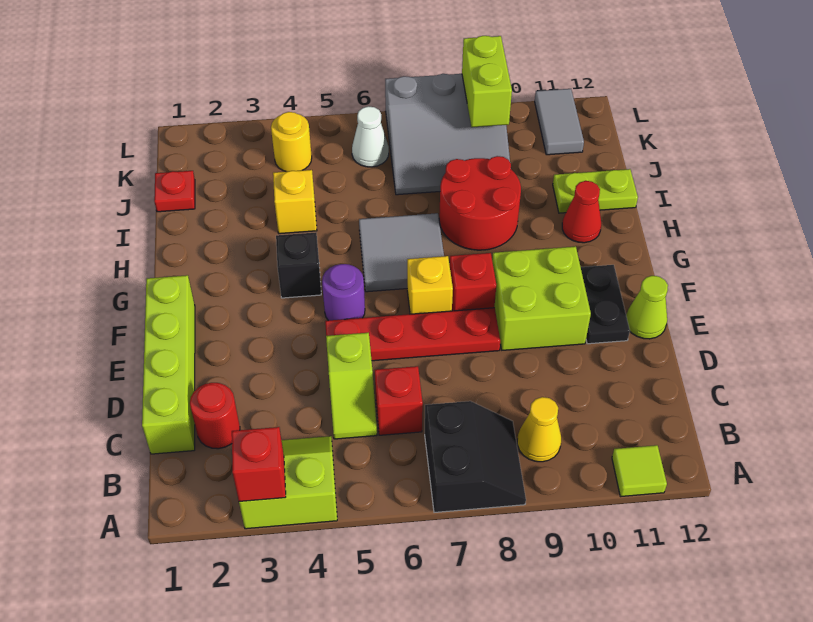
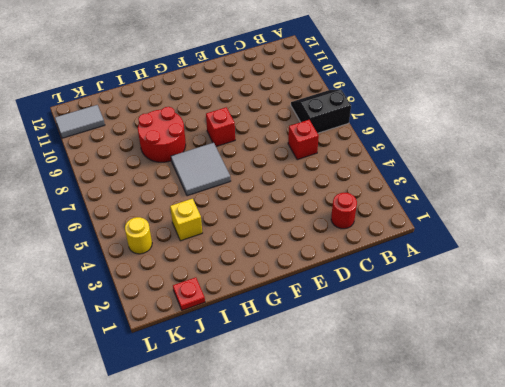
none -> lime 2x2 slope [239,436,337,529]
none -> lime 1x1 tile [612,445,667,497]
none -> yellow 1x1 cone [517,397,561,462]

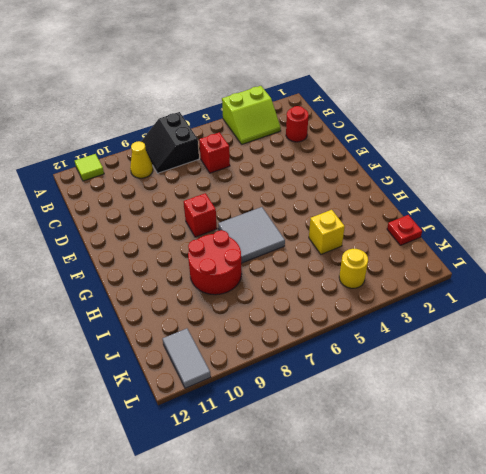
none -> lime 1x4 brick [142,275,195,454]
none -> lime 1x2 slope [326,333,377,439]
none -> red 1x4 plate [325,308,500,361]

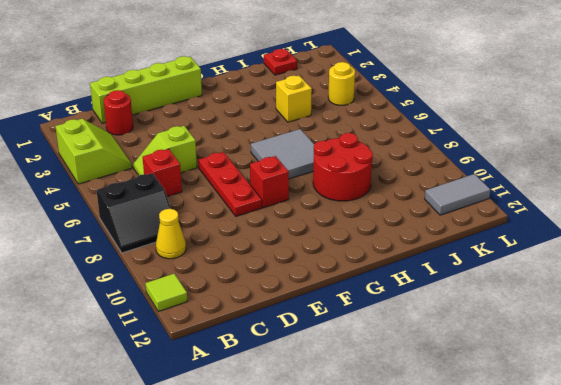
red 1x3 plate [198,152,262,216] -> red 1x4 plate [325,308,500,361]
none -> lime 2x2 brick [492,246,591,350]
none -> black 1x2 plate [581,265,630,344]
none -> lime 1x1 cone [626,276,668,339]

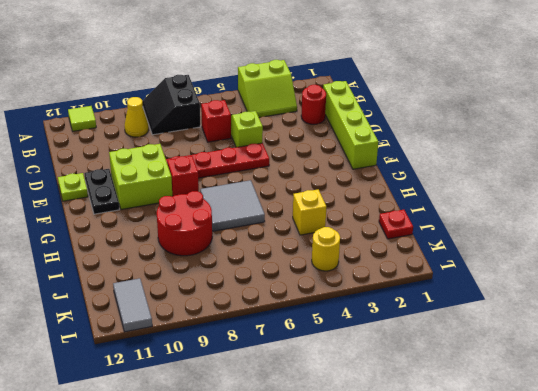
lime 1x1 plate [58,173,88,201] -> lime 1x1 cone [626,276,668,339]
none -> purple 1x1 round brick [322,264,365,321]
none -> yellow 1x1 brick [407,256,453,314]
none -> black 1x1 brick [276,232,321,298]

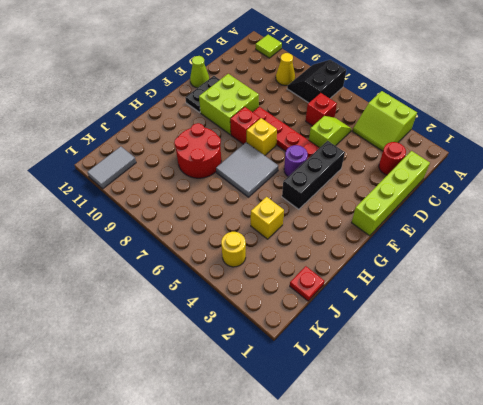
black 1x3 brick [282,141,345,209] -> black 1x1 brick [276,232,321,298]
none -> red 1x1 cone [562,181,601,243]
none -> lime 1x2 plate [553,169,638,213]
none -> grey 3x3 slope [385,74,510,195]

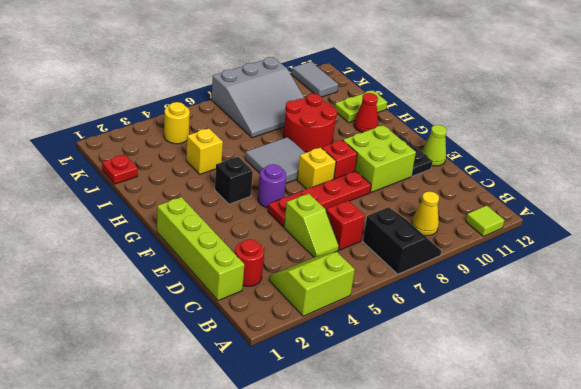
none -> white 1x1 cone [352,106,389,167]
none -> red 1x1 brick [232,427,286,501]
none -> lime 1x2 brick [462,36,512,127]

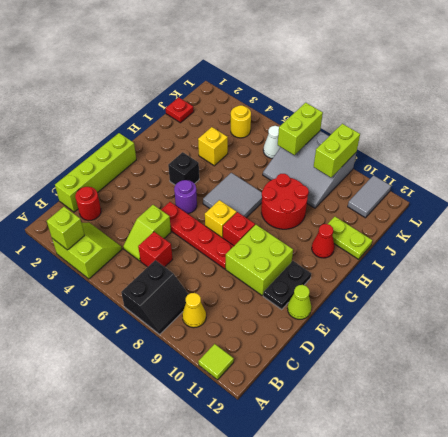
lime 1x1 brick [47,207,85,250] -> red 1x1 brick [232,427,286,501]
lime 1x2 brick [278,103,323,155] -> none

